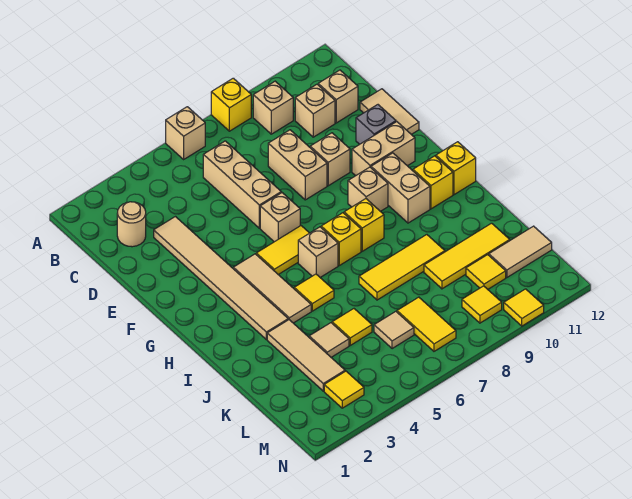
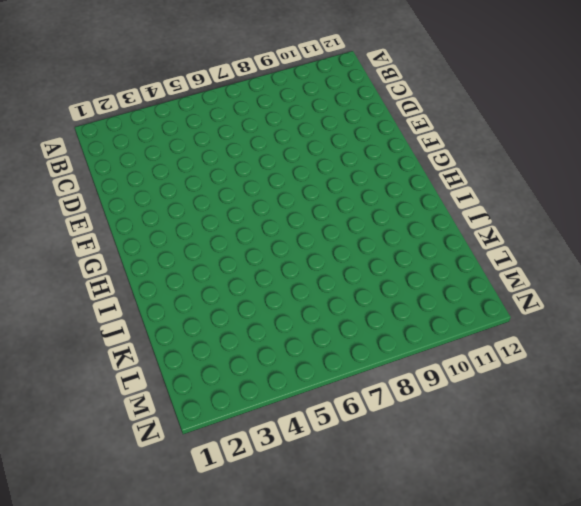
none -> tan 1x1 brick [166,107,205,159]
none -> yellow 1x1 brick [211,78,251,131]
none -> tan 1x1 brick [253,81,293,134]
none -> tan 1x1 round brick [117,202,146,247]

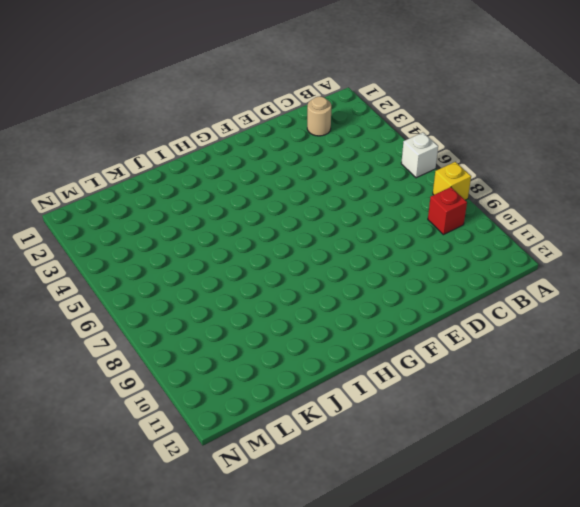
white 1x1 brick [401,133,438,178] -> tan 1x1 brick [166,107,205,159]
red 1x1 brick [428,187,467,235] -> tan 1x1 brick [253,81,293,134]
none -> tan 1x3 brick [203,141,281,228]
none -> tan 1x1 brick [295,84,335,137]
none -> tan 1x1 brick [318,70,358,123]
none -> tan 1x6 tile [154,217,288,340]

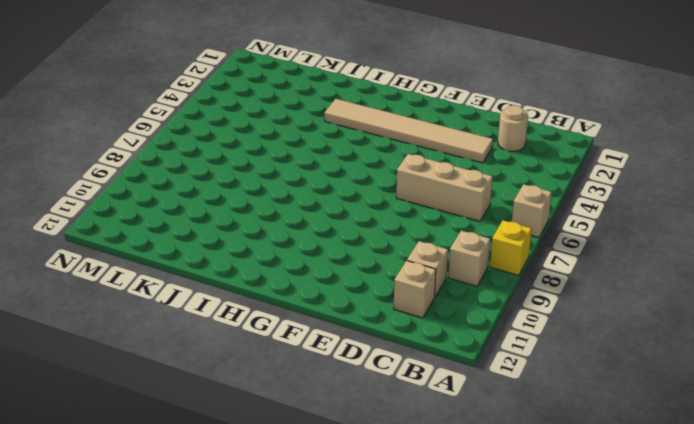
none -> tan 1x2 brick [268,130,327,200]
none -> tan 1x2 tile [360,89,419,134]
none -> tan 1x1 brick [310,133,350,186]
none -> grey 1x1 brick [356,105,396,144]

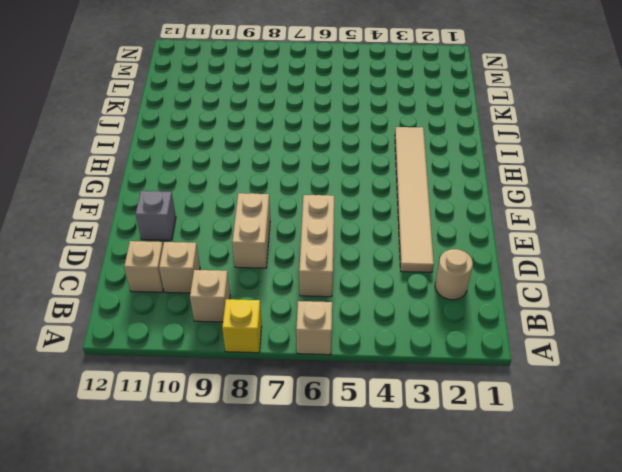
none -> tan 1x2 tile [360,89,419,134]
none -> tan 1x1 brick [310,133,350,186]
none -> tan 1x1 brick [260,193,300,242]
none -> tan 1x2 brick [352,122,415,176]

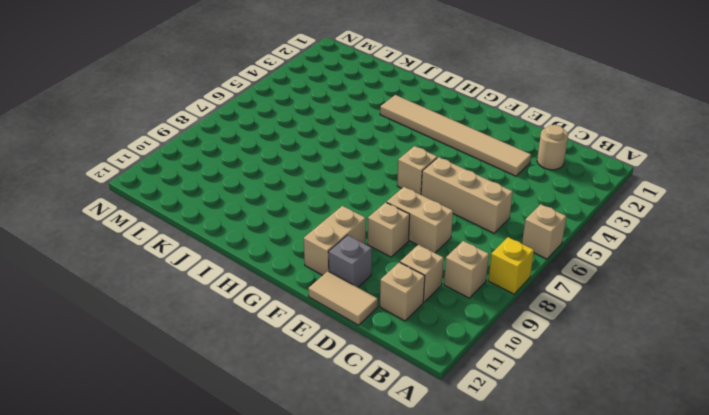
none -> tan 1x3 tile [233,254,311,323]
none -> yellow 1x2 tile [256,226,309,275]
none -> tan 1x1 brick [348,167,388,211]
none -> tan 1x2 brick [371,153,430,223]

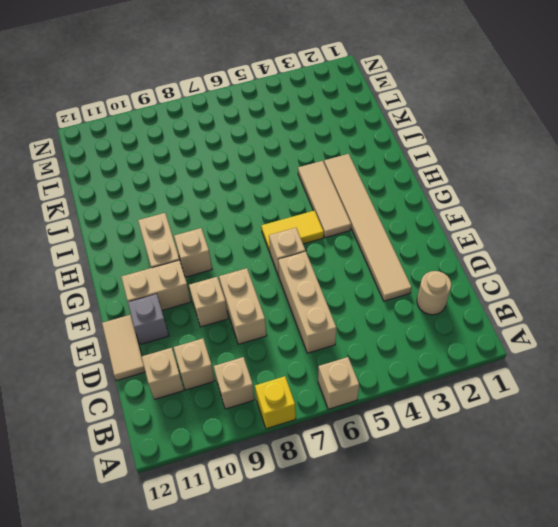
none -> tan 1x1 brick [298,227,338,277]
none -> yellow 1x1 brick [321,213,361,265]
none -> yellow 1x1 brick [344,199,384,251]
none -> yellow 1x1 brick [413,156,453,209]

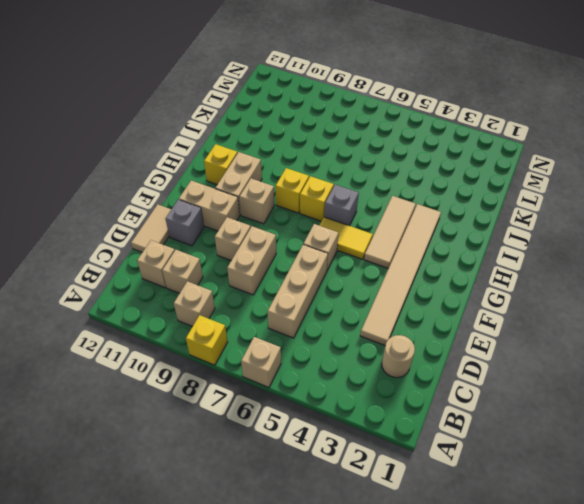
grey 1x1 brick [324,185,359,226] -> tan 1x1 brick [298,227,338,277]
none -> yellow 1x1 brick [436,142,476,195]
none -> yellow 1x1 tile [294,274,334,311]
none -> tan 1x3 tile [267,320,345,391]
none -> yellow 1x3 tile [359,235,445,300]

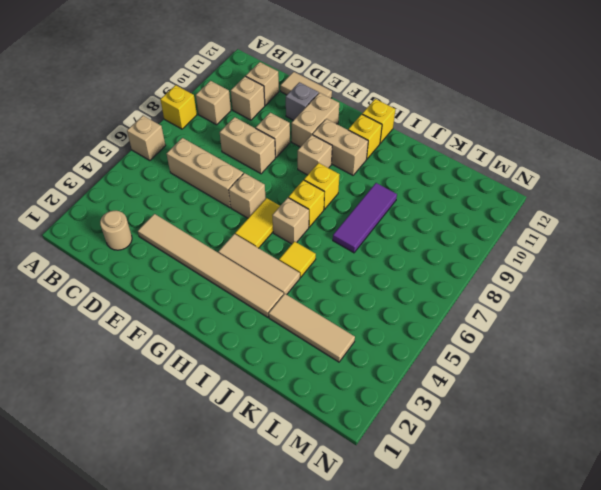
purple 1x3 tile [333,183,397,253] -> yellow 1x3 tile [359,235,445,300]
none -> tan 1x1 tile [309,323,349,357]
none -> yellow 1x1 tile [332,309,372,345]
none -> yellow 1x3 tile [424,223,510,289]
none -> tan 1x1 tile [374,311,414,349]

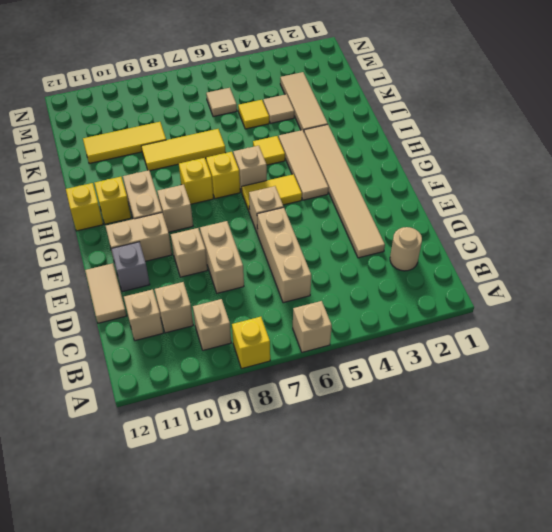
none -> yellow 1x2 tile [397,297,456,351]
none -> yellow 1x1 tile [466,255,506,289]
none -> tan 1x2 tile [489,226,552,277]
none -> yellow 1x1 tile [324,371,364,408]

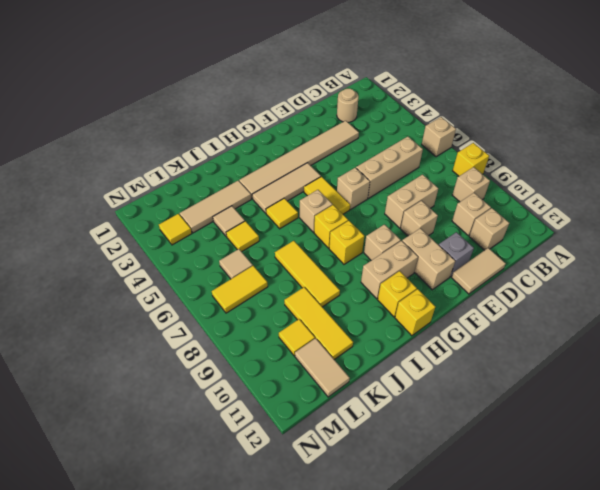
none -> yellow 1x1 tile [462,286,502,323]
none -> yellow 1x1 tile [504,289,544,326]

